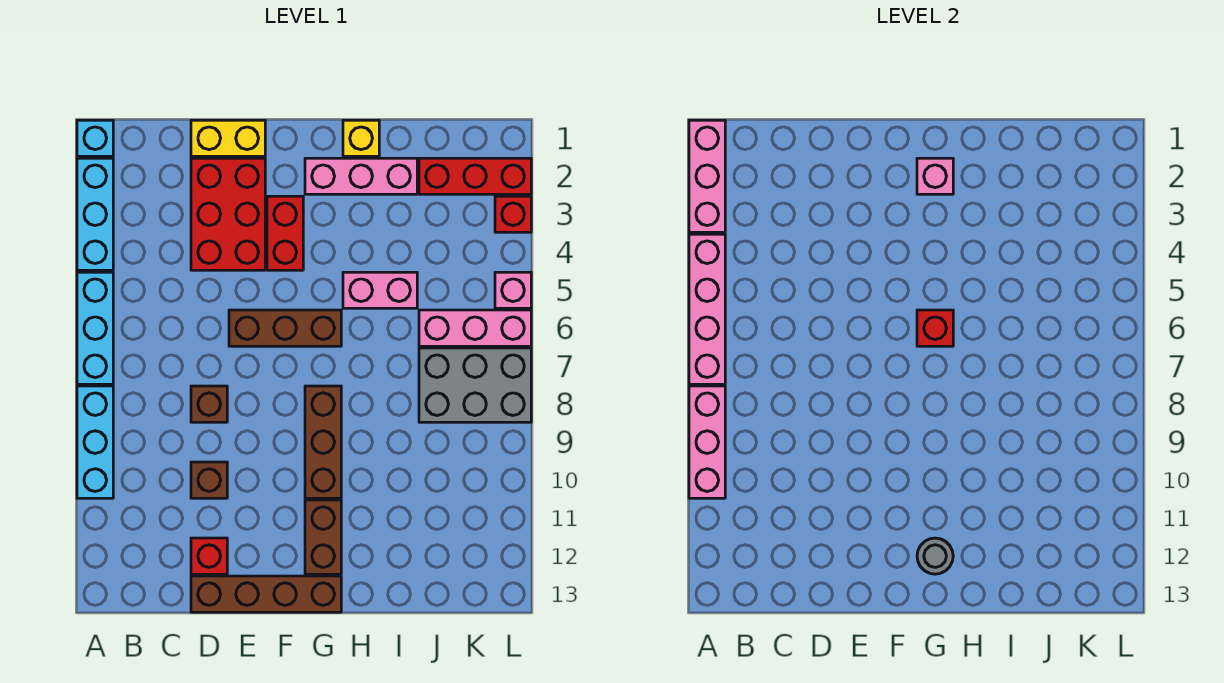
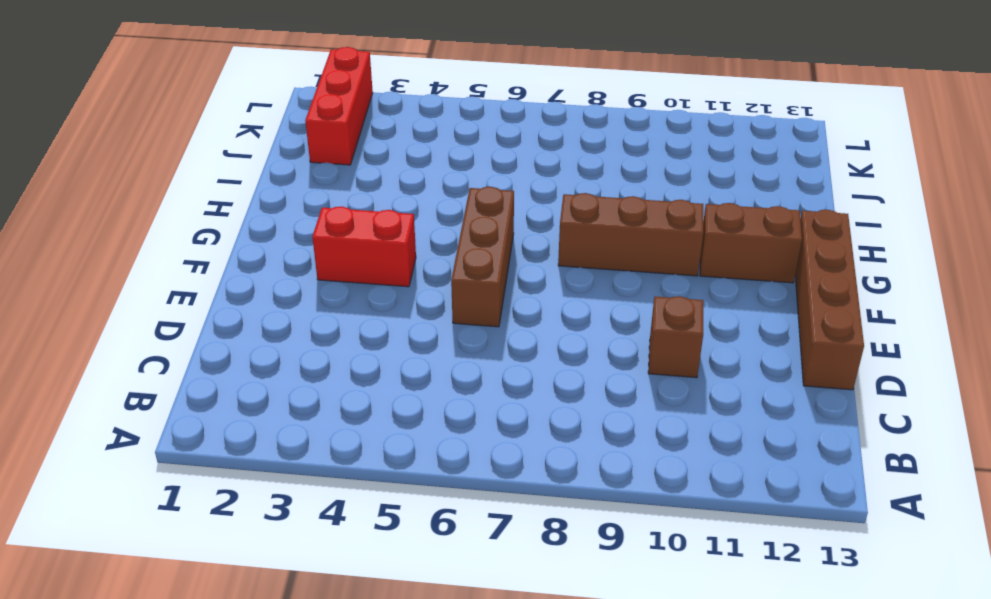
none -> cyan 1x1 brick [77,120,113,156]
none -> cyan 1x3 brick [77,158,113,270]
none -> cyan 1x3 brick [77,272,113,384]

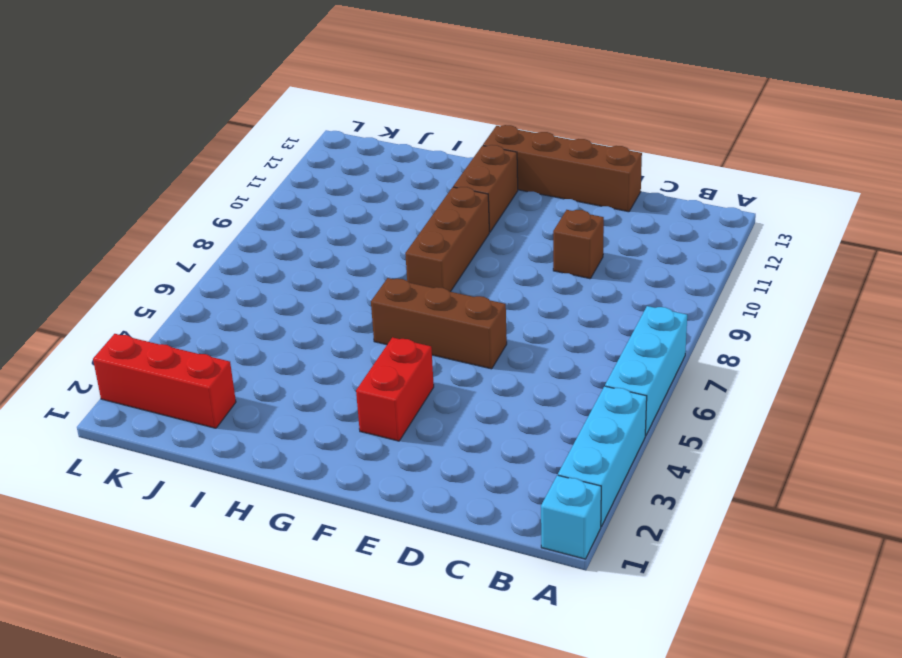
none -> cyan 1x3 brick [77,386,113,498]
none -> yellow 1x2 brick [191,120,265,156]
none -> red 2x3 brick [191,158,265,270]

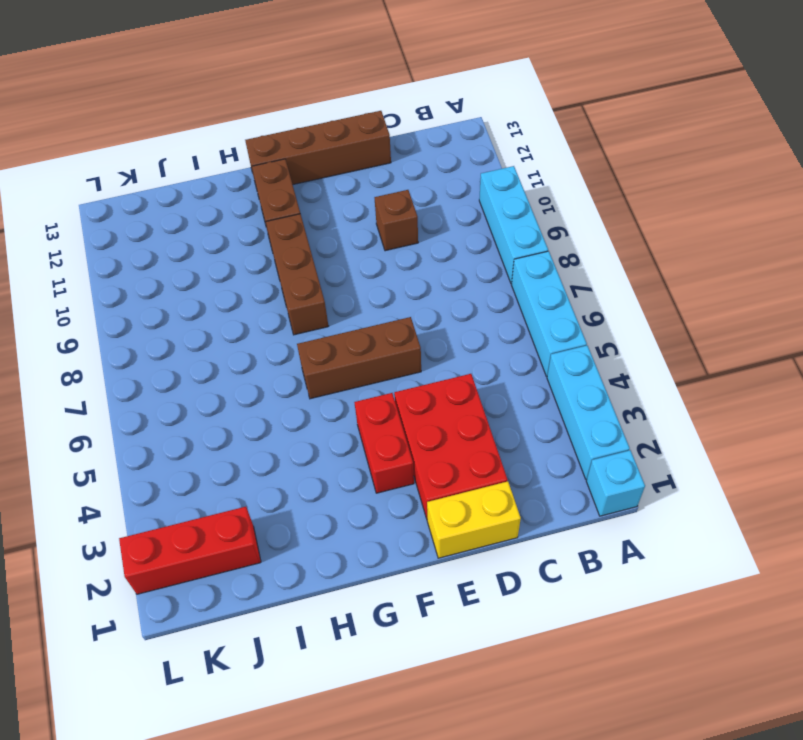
none -> brown 1x1 brick [191,386,227,422]
none -> red 1x1 brick [191,538,227,574]
none -> pink 1x3 brick [305,158,417,194]

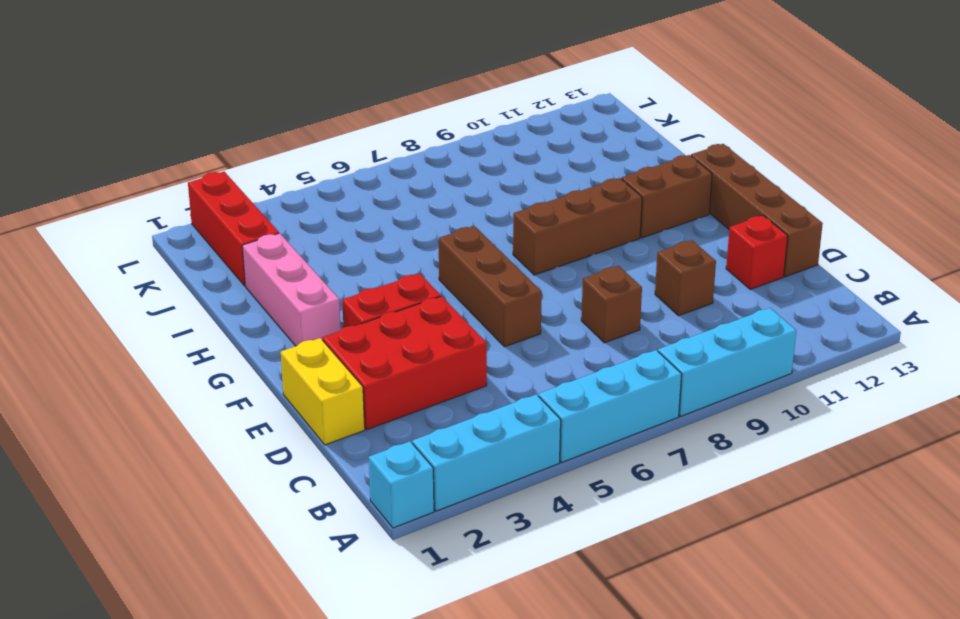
none -> yellow 1x1 brick [343,120,379,156]
none -> pink 1x2 brick [343,272,417,308]
none -> pink 1x3 brick [419,310,531,346]

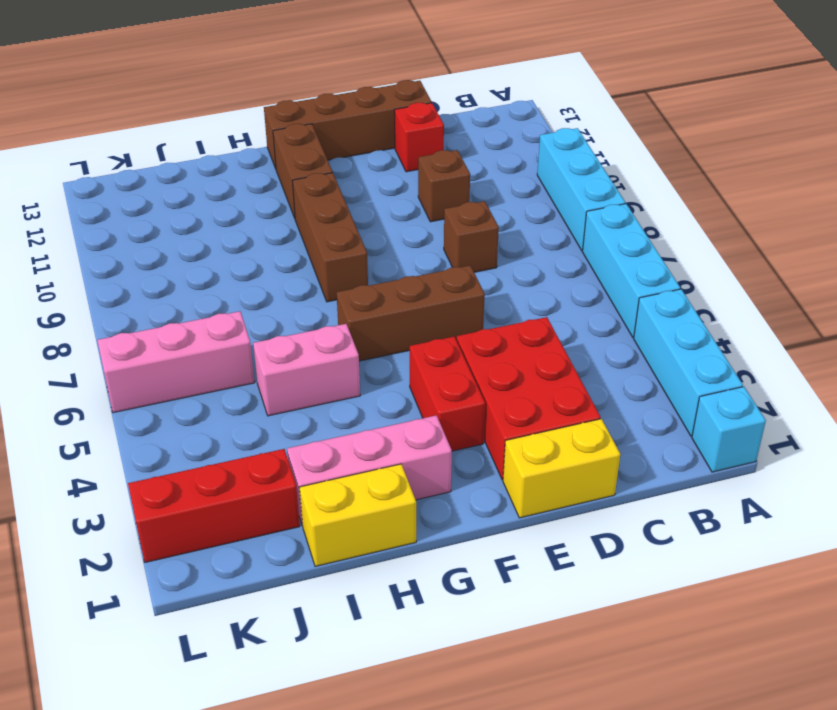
yellow 1x2 brick [299,464,416,566] -> yellow 1x1 brick [343,120,379,156]
none -> grey 2x3 brick [419,348,531,422]
none -> red 1x1 brick [495,196,531,232]
none -> pink 1x1 brick [495,272,531,308]

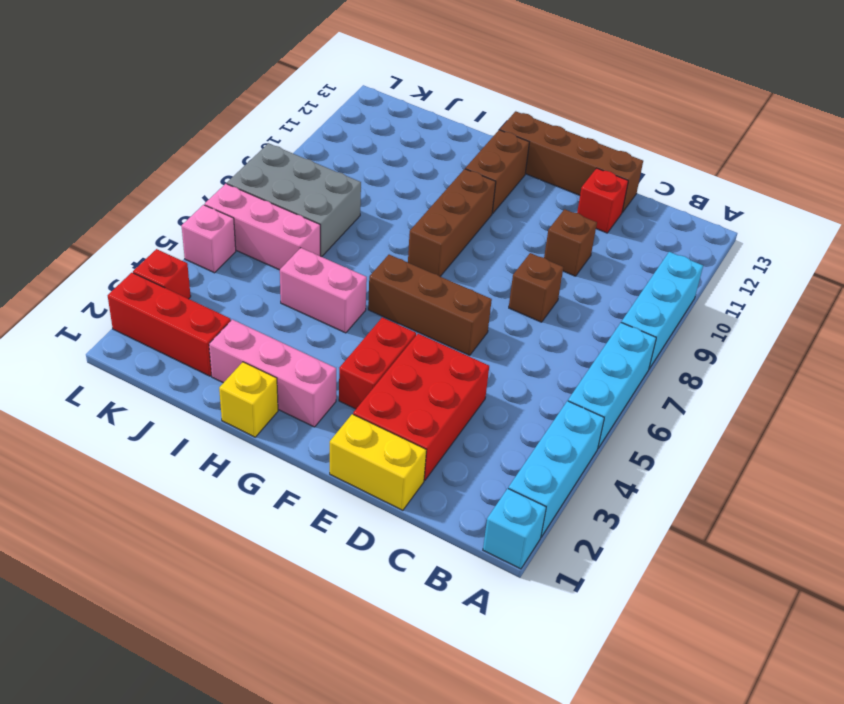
none -> pink 1x3 brick [689,120,725,232]
none -> pink 1x4 brick [689,234,725,384]
none -> pink 1x3 brick [689,386,725,498]

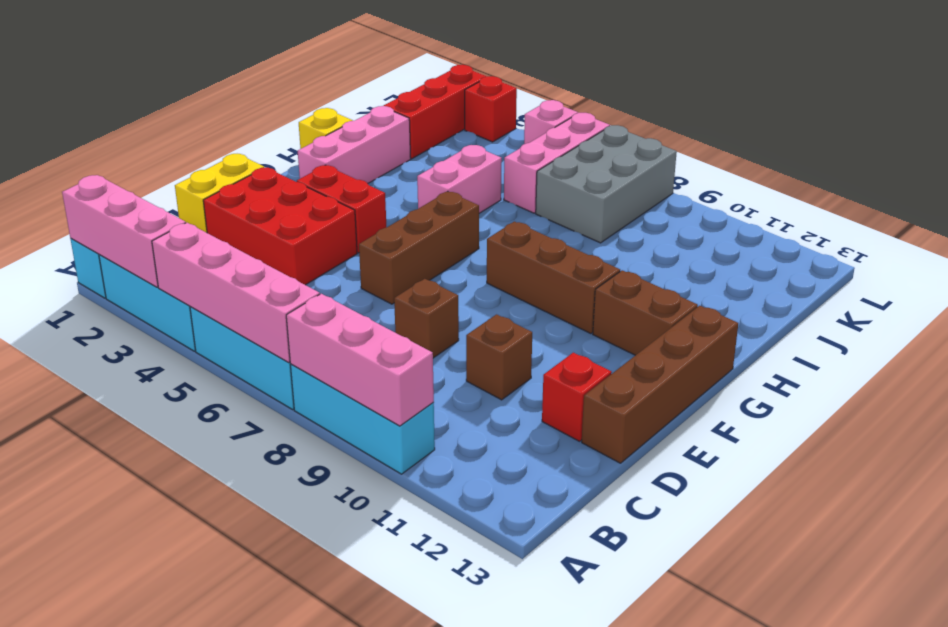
none -> pink 1x1 brick [917,158,953,194]
none -> red 1x1 brick [917,310,953,346]
none -> grey 1x1 round brick [917,538,953,574]

